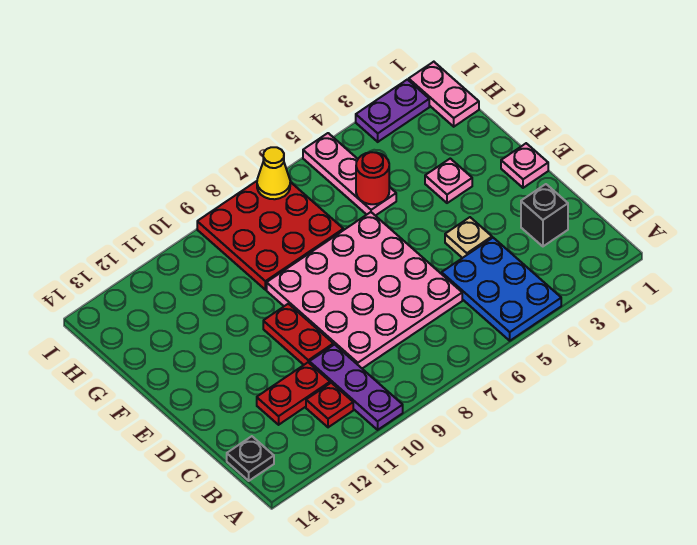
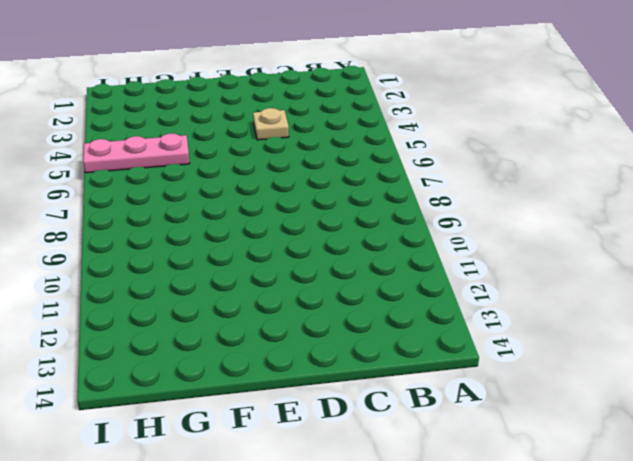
none -> blue 2x3 plate [442,238,561,341]
none -> purple 1x3 plate [309,345,403,430]
none -> red 1x1 plate [306,383,353,427]

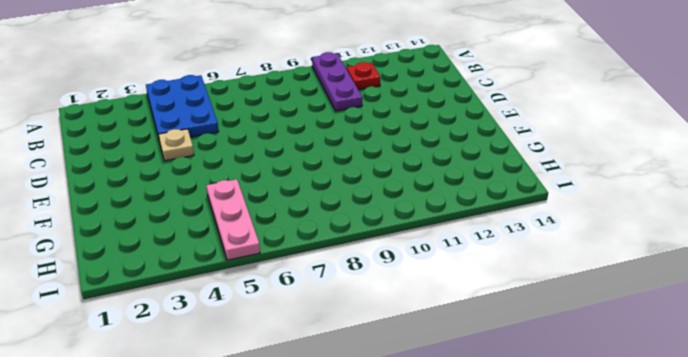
none -> black 1x1 plate [227,436,274,481]
none -> black 1x1 brick [521,184,568,246]
none -> pink 4x4 plate [267,212,462,368]

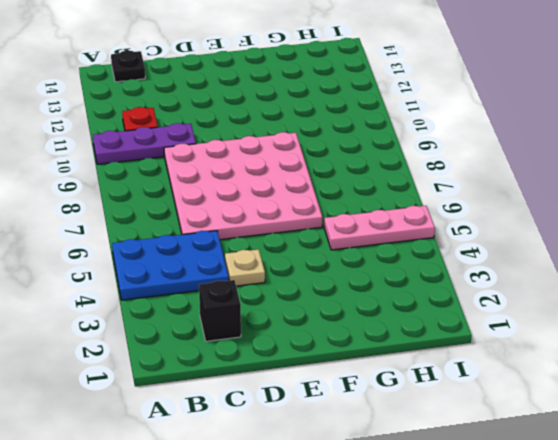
none -> red 1x2 plate [257,363,330,425]
none -> red 1x2 plate [263,304,333,365]
none -> pink 1x1 plate [501,143,548,188]

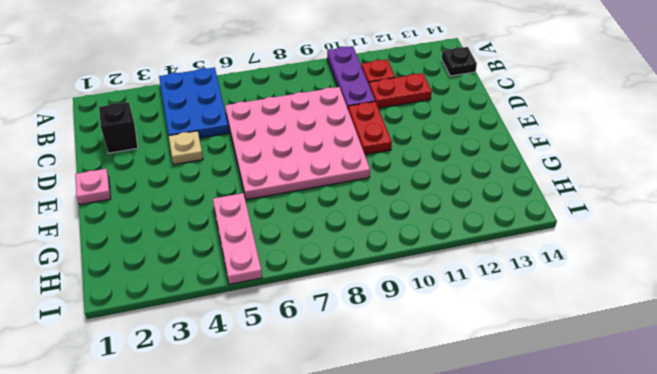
none -> pink 1x1 plate [425,159,472,203]
none -> red 3x3 plate [197,181,343,290]
none -> pink 1x2 plate [409,62,479,127]

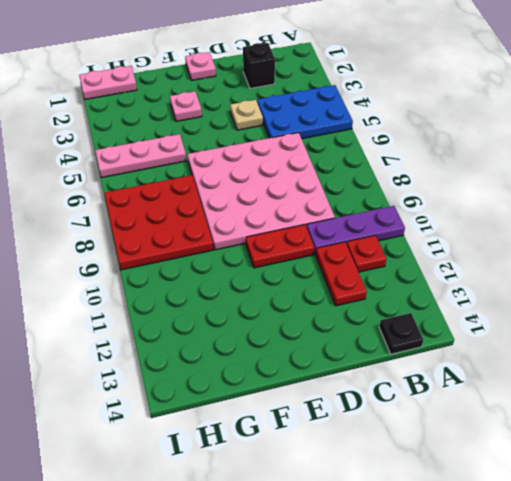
none -> purple 1x2 plate [356,79,429,142]
none -> red 1x1 round brick [356,152,389,204]
none -> yellow 1x1 cone [257,147,290,199]

